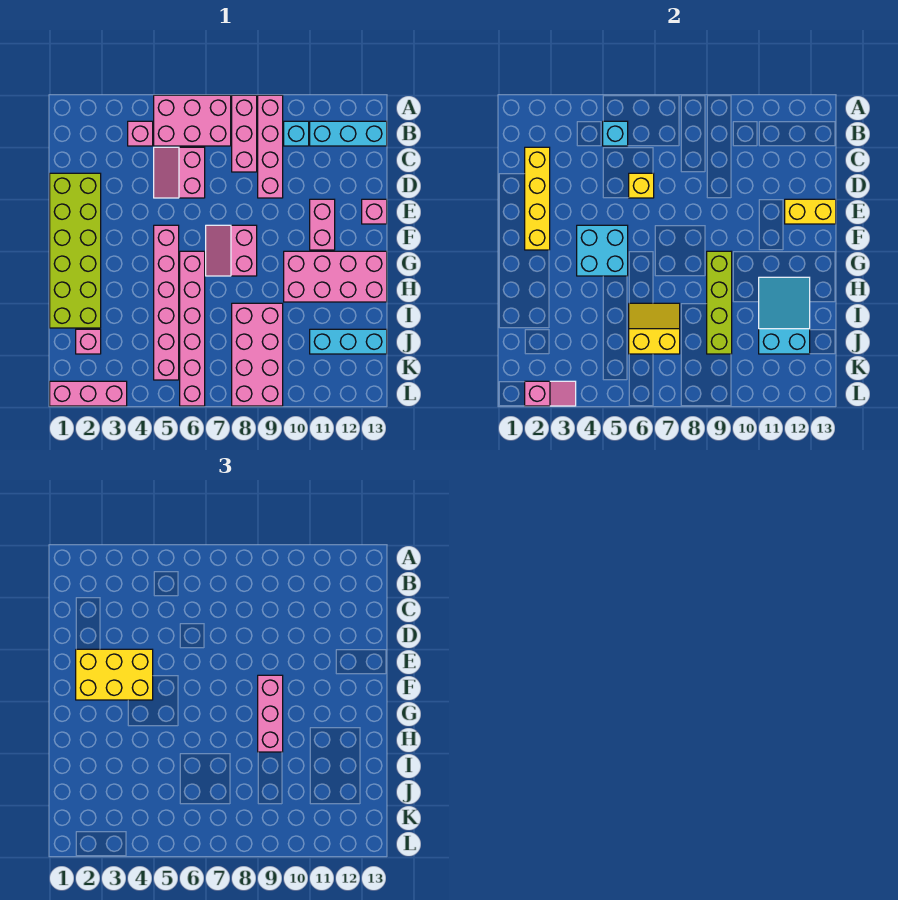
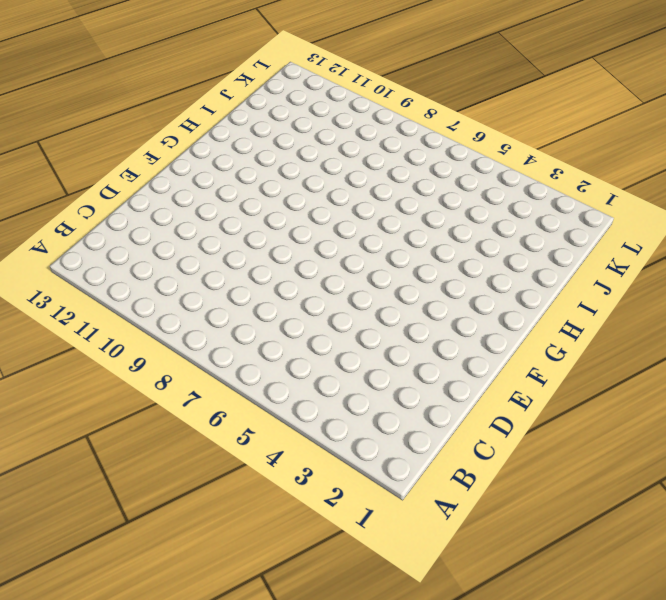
none -> pink 2x3 brick [154,95,231,146]
none -> pink 1x3 brick [232,95,257,172]
none -> pink 1x4 brick [258,95,283,198]

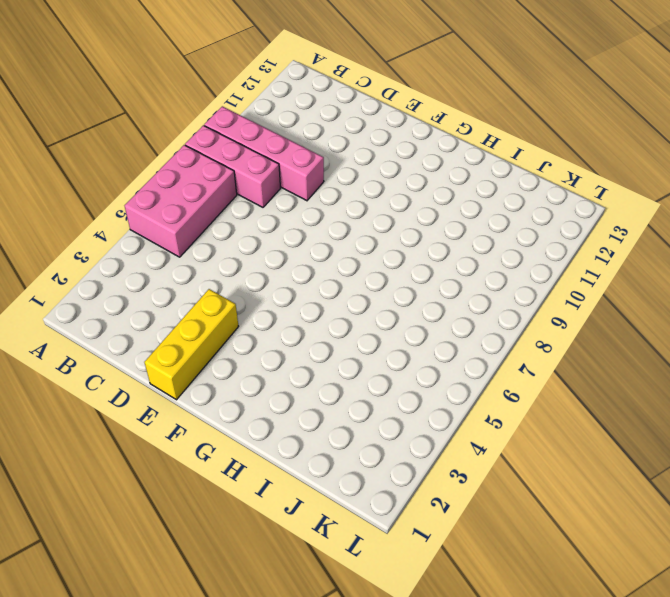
yellow 1x3 brick [144,289,239,400] -> lime 2x6 brick [50,173,101,328]
none -> pink 1x1 brick [128,121,153,146]
none -> cyan 1x1 brick [284,121,309,146]
none -> cyan 1x3 brick [310,121,387,146]

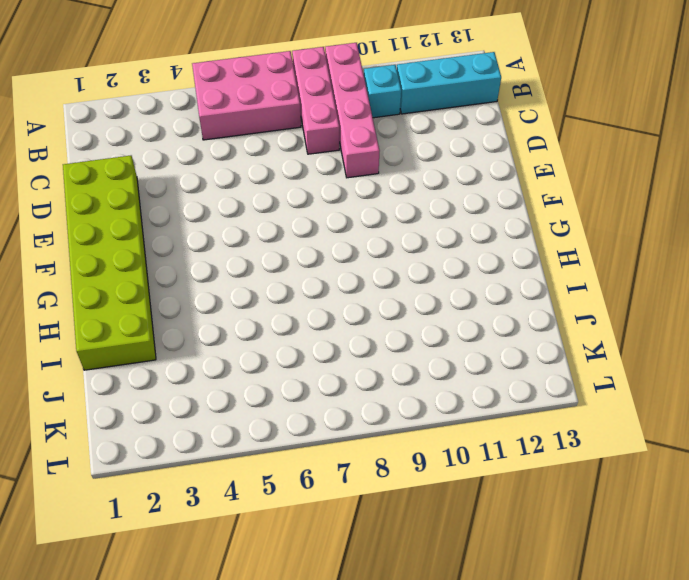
none -> pink 1x1 brick [128,121,153,146]
none -> pink 2x2 slope [154,147,205,198]
none -> pink 1x2 brick [310,199,335,250]

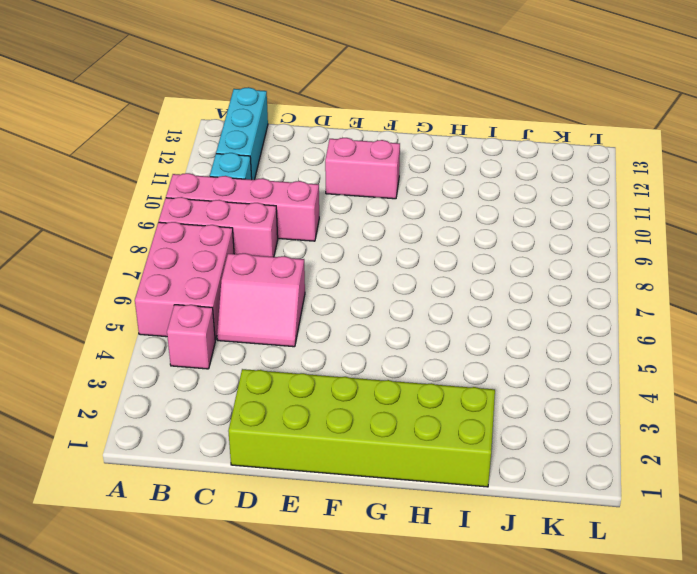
none -> pink 1x1 brick [362,199,387,224]
none -> pink 1x6 brick [154,225,179,380]
none -> pink 2x2 slope [206,225,257,276]

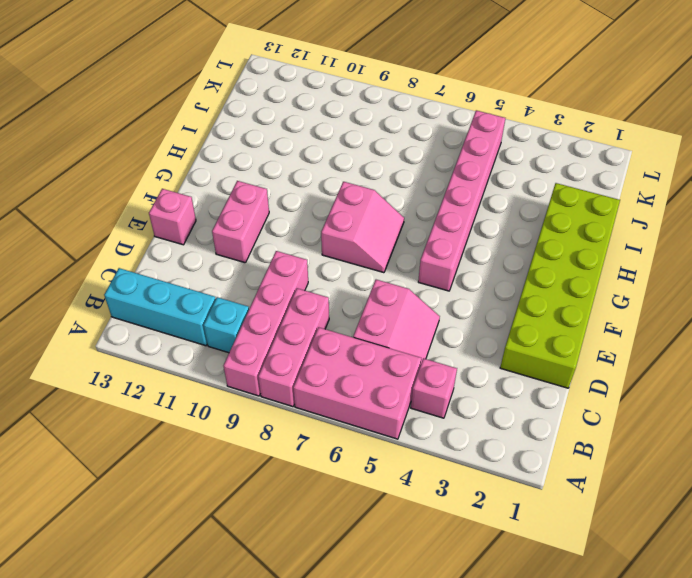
none -> pink 1x6 brick [180,251,205,406]
none -> pink 2x4 brick [284,251,387,302]
none -> pink 2x4 brick [232,303,283,406]

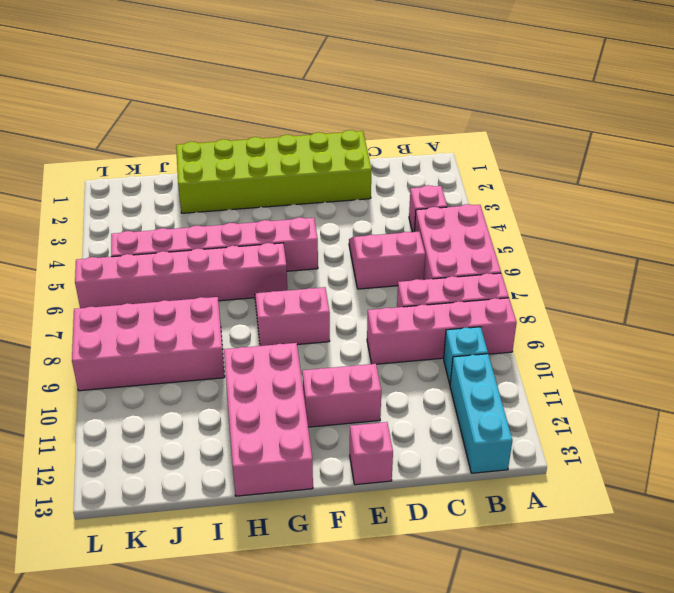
none -> pink 1x1 brick [76,329,101,354]
none -> cyan 1x3 brick [310,329,387,354]
none -> pink 1x3 brick [50,381,127,406]

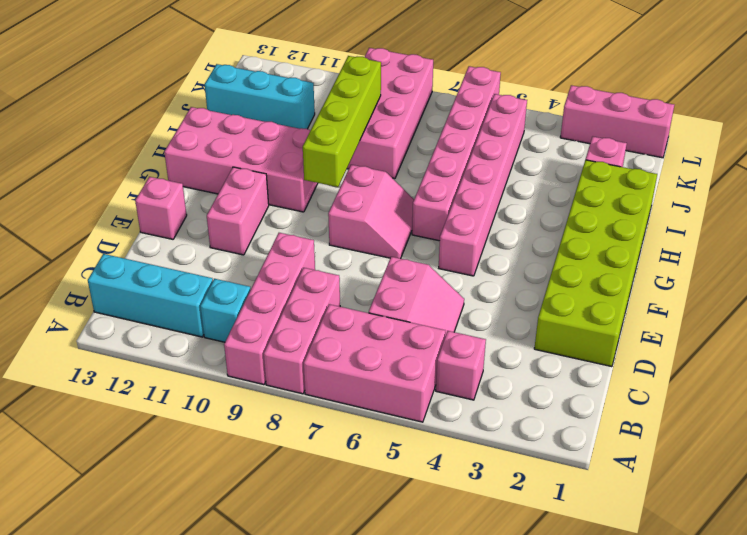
none -> cyan 1x1 brick [603,121,628,146]
none -> yellow 1x4 brick [525,147,550,250]
none -> yellow 1x1 brick [629,173,654,198]

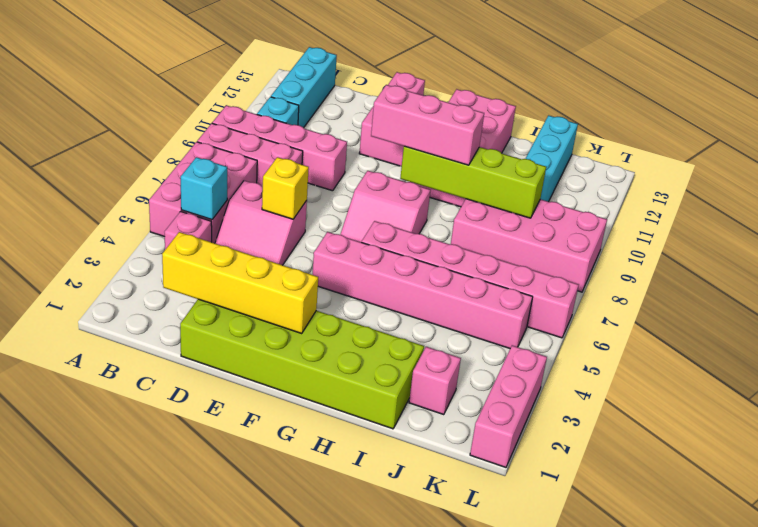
none -> yellow 1x2 brick [785,199,836,224]
none -> cyan 2x2 brick [577,225,628,276]
none -> cyan 2x3 slope [759,277,810,354]

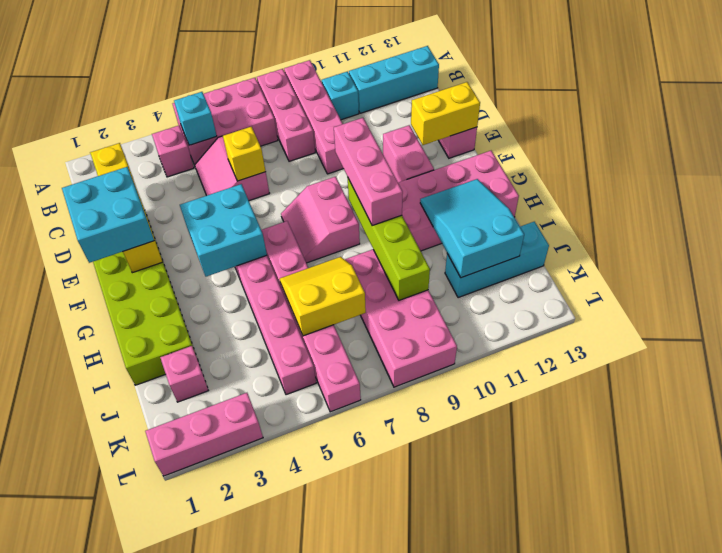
cyan 2x2 brick [62,167,154,263] -> yellow 2x3 brick [76,649,153,700]
none -> pink 1x2 slope [525,381,576,406]

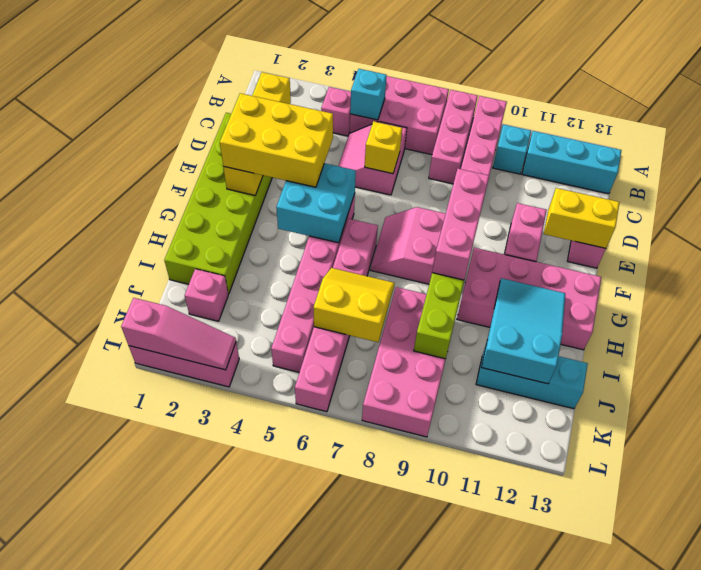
pink 1x3 slope [121,298,236,370] -> pink 1x2 slope [525,381,576,406]

